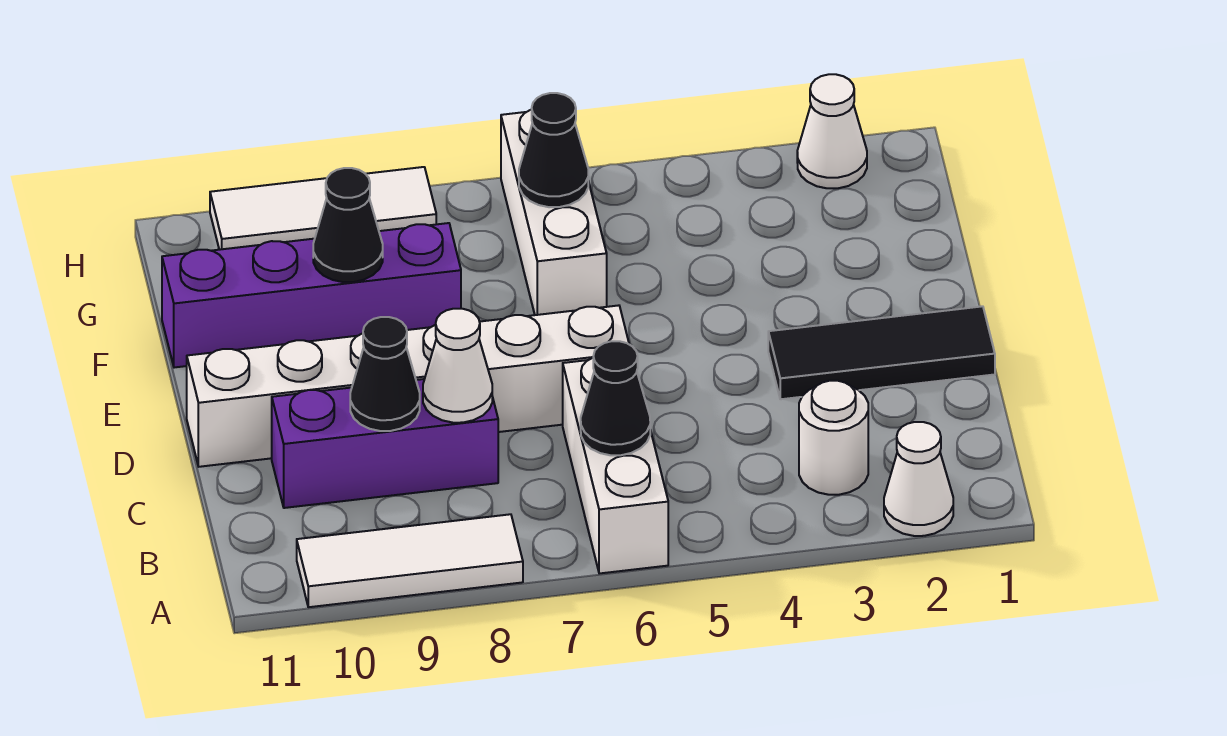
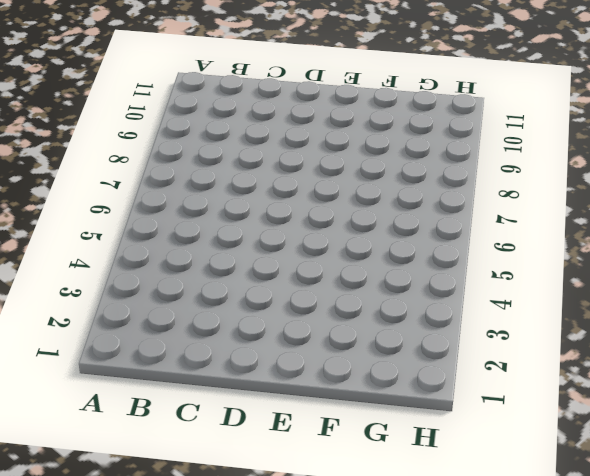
none -> white 1x1 cone [884,422,953,536]
none -> white 1x3 brick [563,358,668,574]
none -> white 1x3 tile [297,514,523,607]

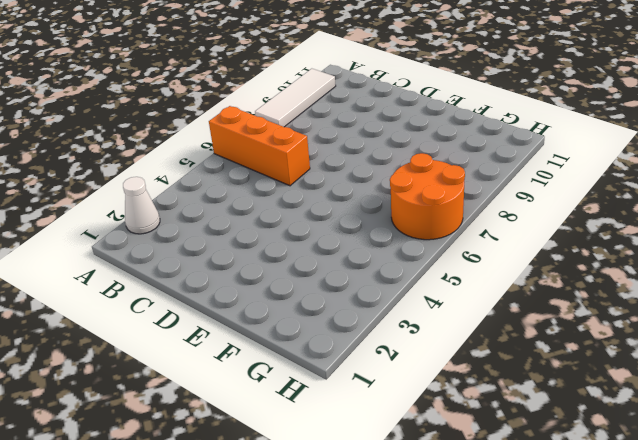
orange 1x3 brick [209,106,310,186] -> white 1x3 brick [563,358,668,574]
orange 2x2 round brick [390,153,465,240] -> white 1x3 brick [501,110,607,315]
none -> white 1x1 round brick [799,381,868,495]
none -> purple 1x3 brick [272,379,498,508]
none -> black 1x3 tile [768,306,995,399]

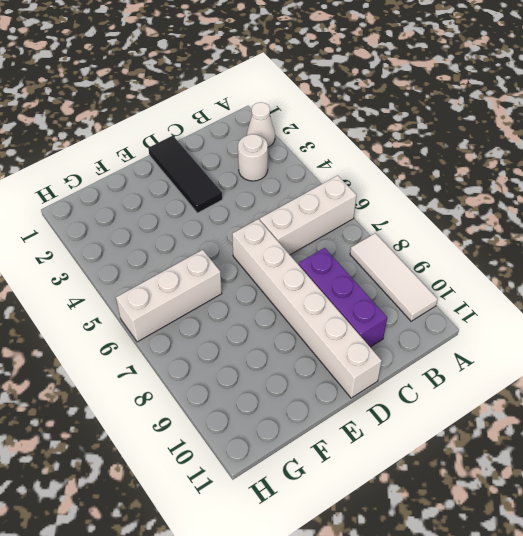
none -> purple 1x4 brick [162,223,461,368]
none -> white 1x1 cone [797,74,867,188]
none -> white 1x3 tile [210,167,436,250]

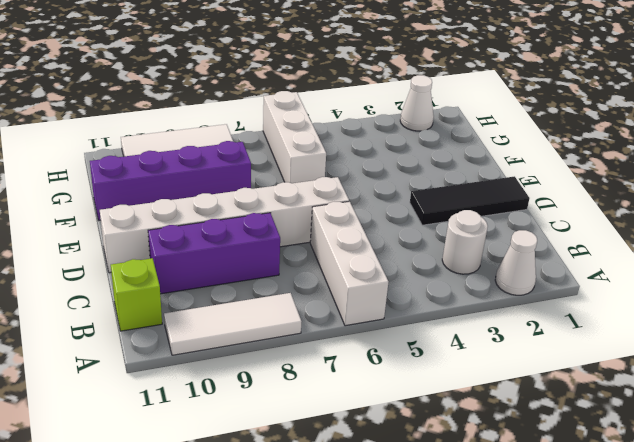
lime 1x1 brick [111,258,162,331] -> none
none -> black 1x1 cone [581,341,650,455]
none -> white 1x1 cone [423,309,492,423]
none -> black 1x1 cone [350,317,420,431]

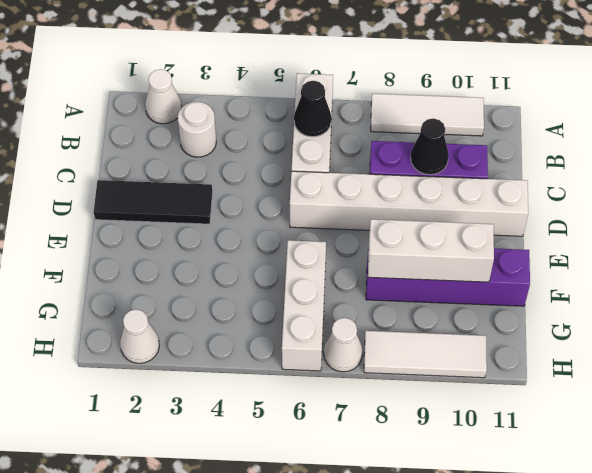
white 1x3 brick [368,219,494,282] -> black 1x1 cone [313,168,383,282]
white 1x1 cone [324,318,363,372] -> white 1x1 cone moved to [423,309,492,423]
none -> black 1x1 cone [519,93,588,207]

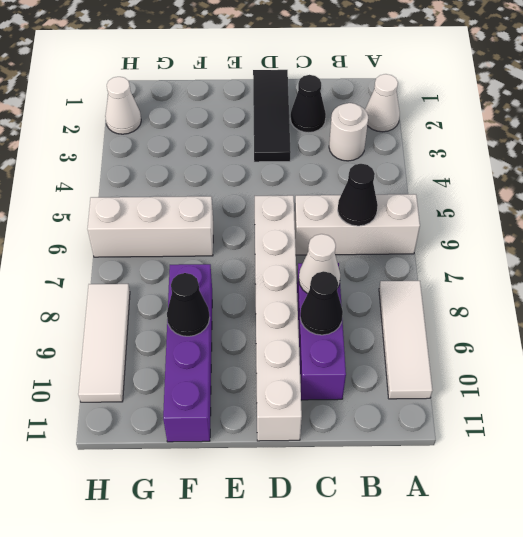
black 1x1 cone [290,75,326,133] -> black 1x1 cone moved to [519,93,588,207]

